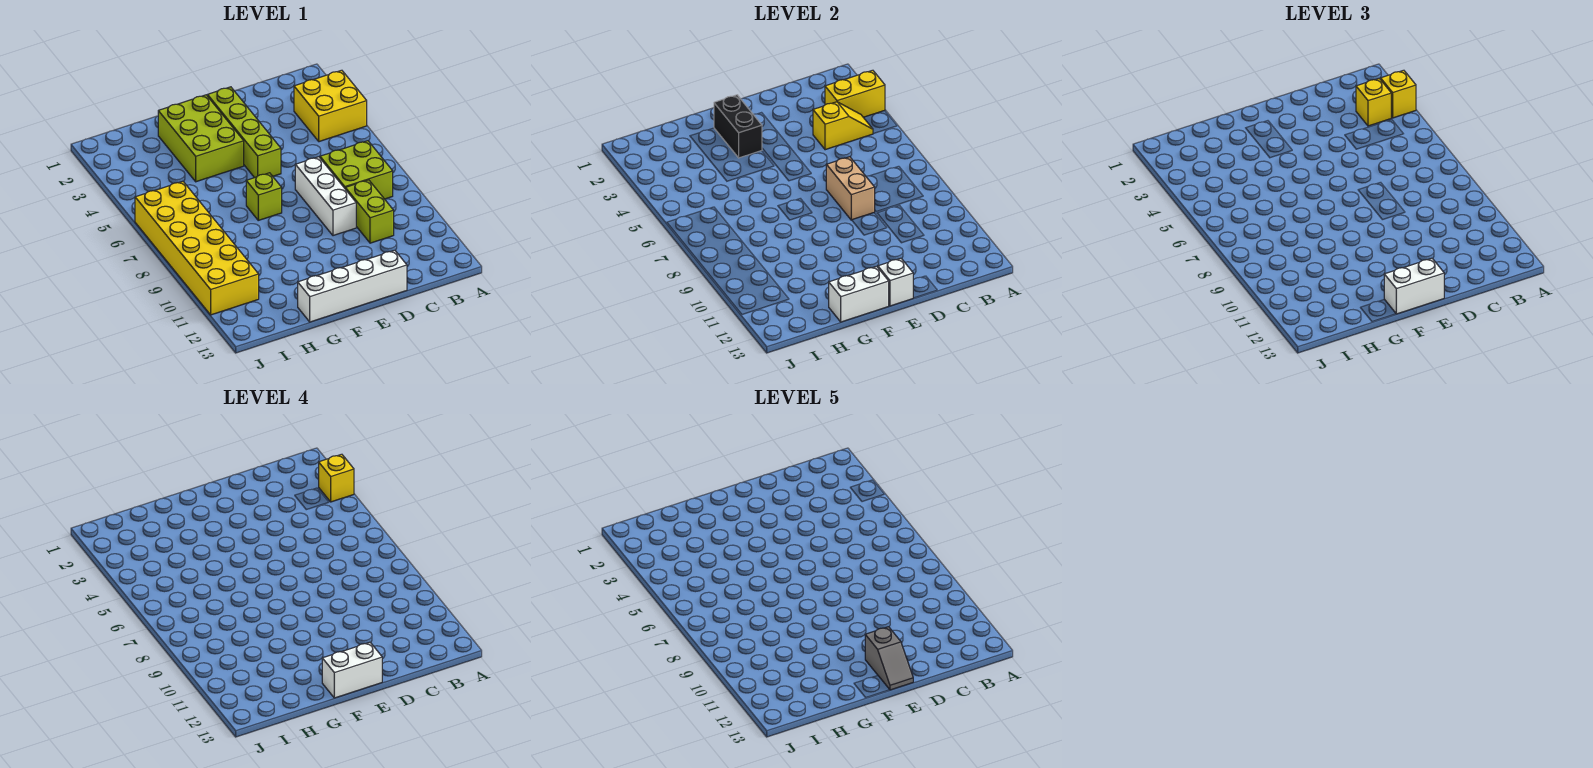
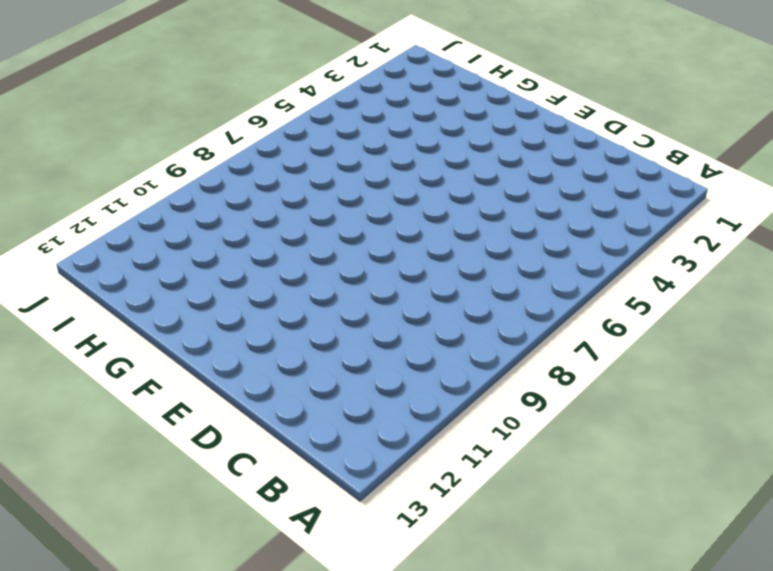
none -> yellow 2x2 brick [294,70,367,142]
none -> lime 2x2 brick [320,141,393,199]
none -> lime 1x2 brick [345,180,394,243]

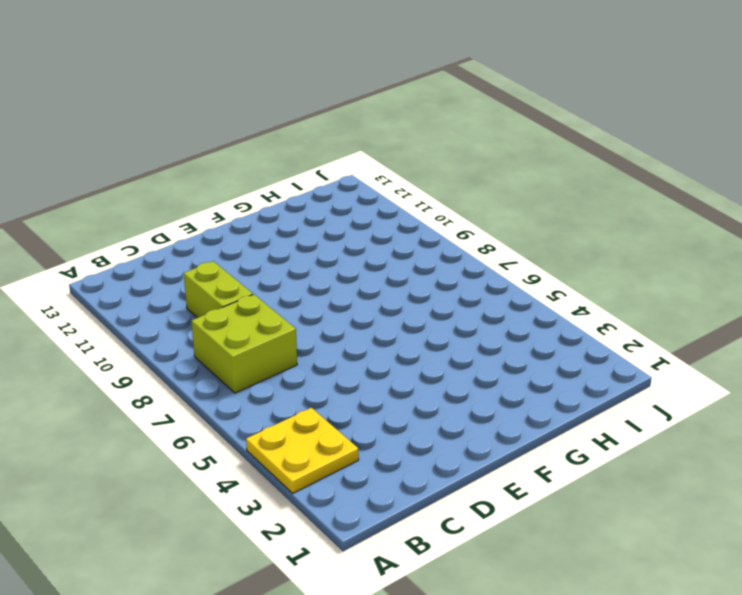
yellow 2x2 plate [246,408,359,493] -> yellow 2x2 brick [294,70,367,142]
none -> white 1x3 brick [295,157,356,236]
none -> white 1x4 brick [298,250,407,322]
none -> lime 1x4 brick [207,87,281,178]

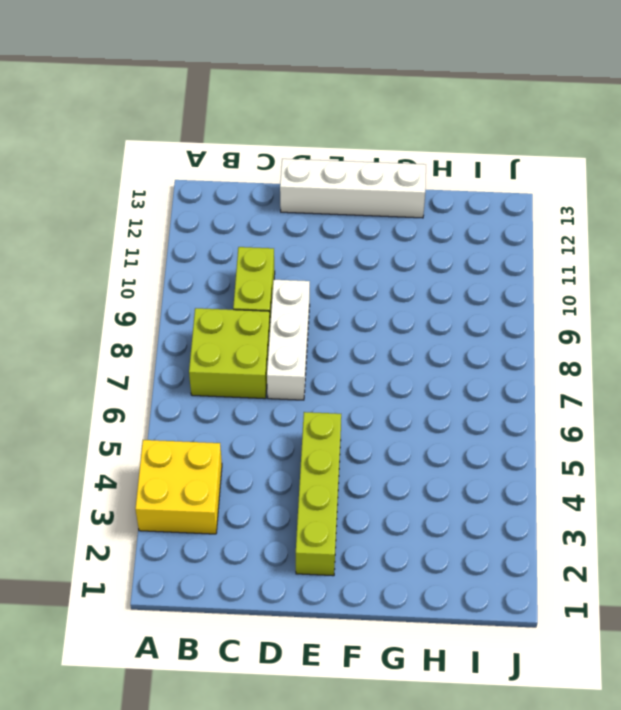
none -> lime 2x3 brick [158,95,244,182]
none -> lime 1x1 brick [246,173,282,220]
none -> yellow 2x6 brick [135,181,259,315]

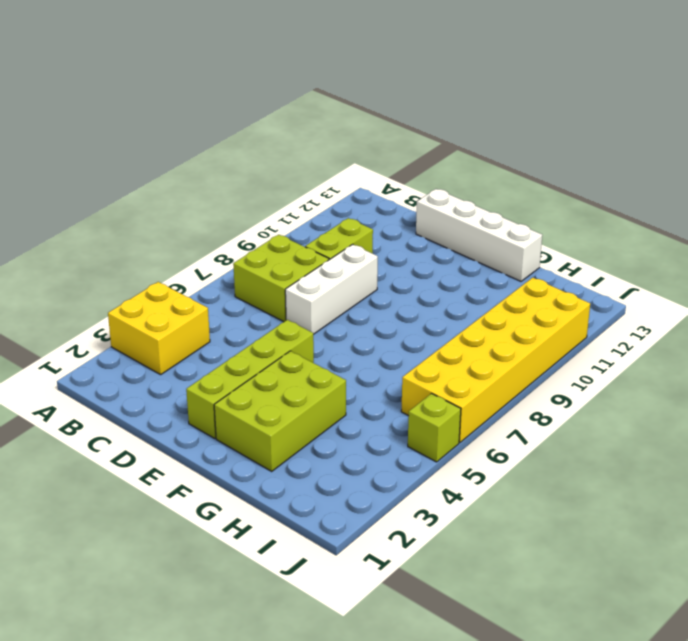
lime 1x1 brick [408,394,461,462] -> lime 1x1 brick moved to [246,173,282,220]
none -> yellow 1x2 brick [825,70,885,117]
none -> yellow 1x2 slope [813,102,873,150]
none -> tan 1x2 brick [826,157,875,220]

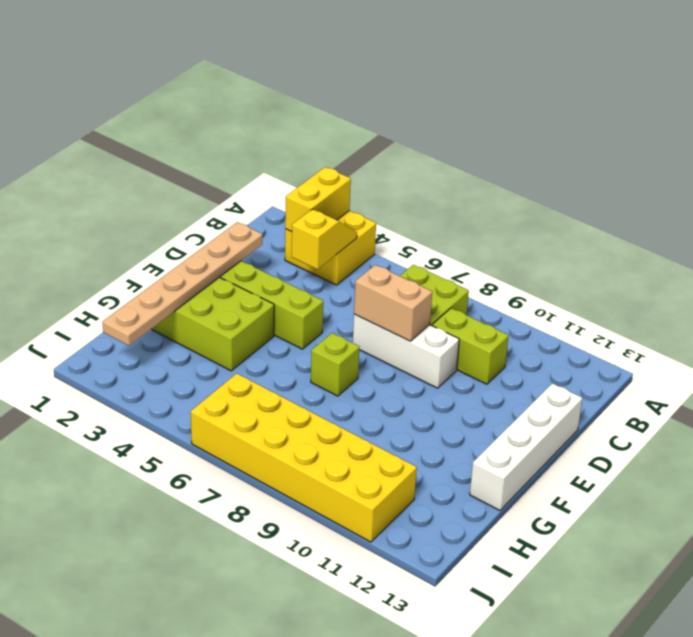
tan 1x6 plate [102,222,262,346] -> black 1x2 brick [714,95,762,158]
none -> white 1x1 brick [878,258,913,306]
none -> white 1x2 brick [829,266,889,322]
none -> yellow 1x1 brick [1381,70,1416,118]

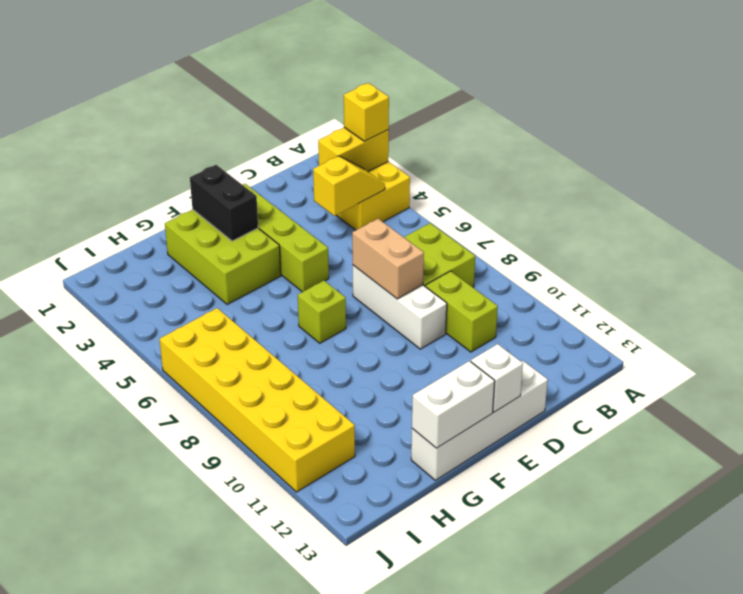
none -> yellow 1x1 brick [1356,78,1391,126]
none -> white 1x2 brick [1384,258,1444,314]
none -> yellow 1x1 brick [319,454,354,502]

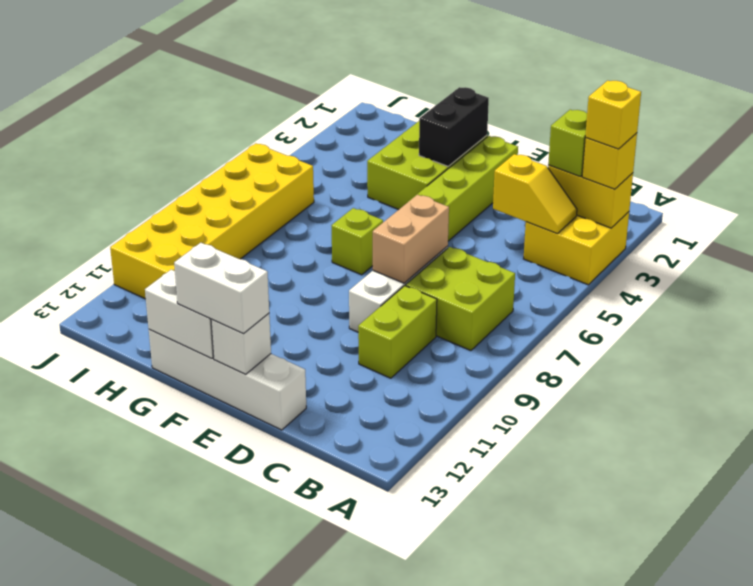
lime 1x1 brick [548,110,587,176] -> yellow 1x1 brick [1356,78,1391,126]
none -> white 1x2 brick [322,642,382,698]
none -> grey 1x2 slope [865,627,913,690]

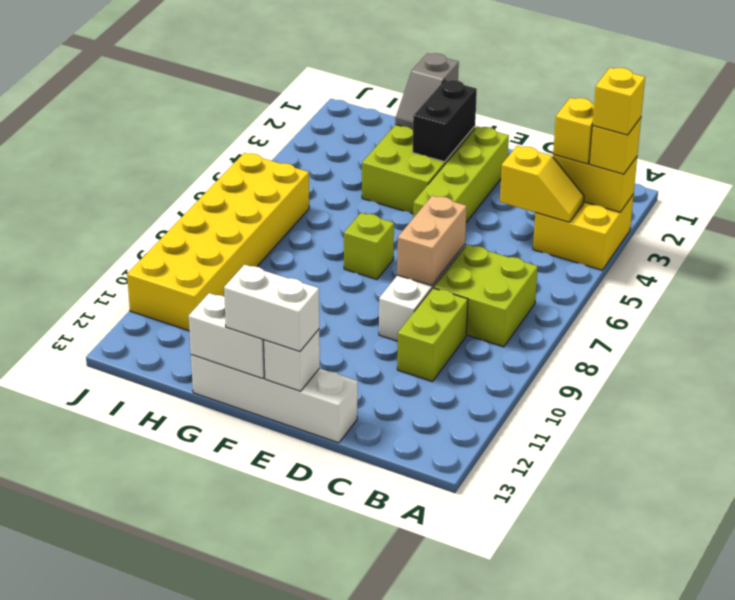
grey 1x2 slope [395,53,459,129] -> grey 1x2 slope moved to [865,627,913,690]
none -> white 1x2 brick [322,642,382,698]

